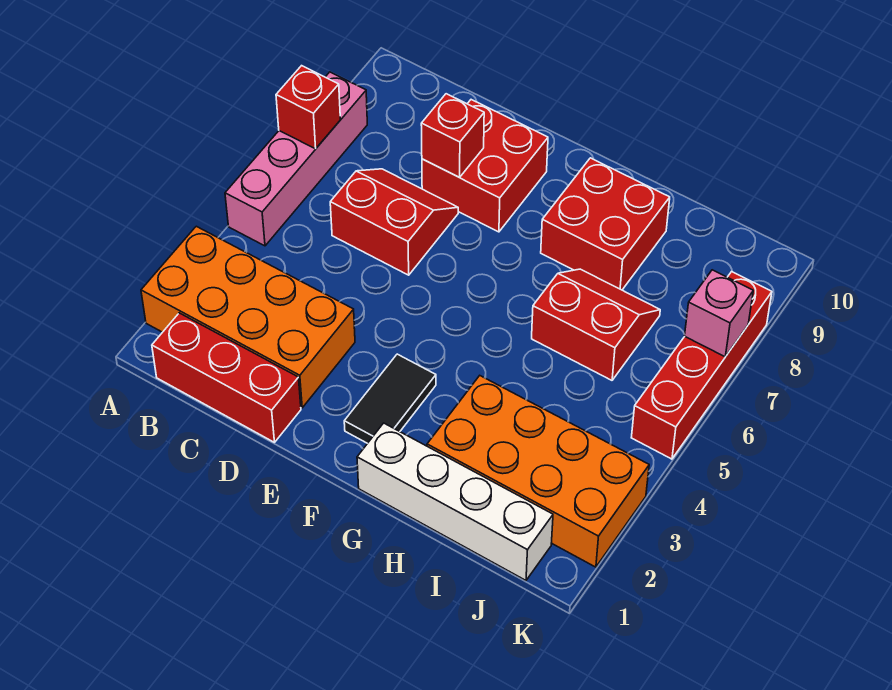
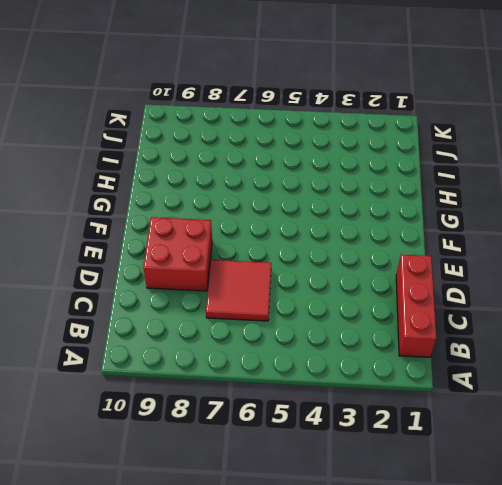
red 2x2 tile [206,260,271,321] -> red 2x2 slope [330,169,458,275]
none -> orange 2x4 brick [141,226,355,408]
none -> pink 1x4 brick [225,72,367,246]
none -> black 1x2 tile [344,354,436,443]

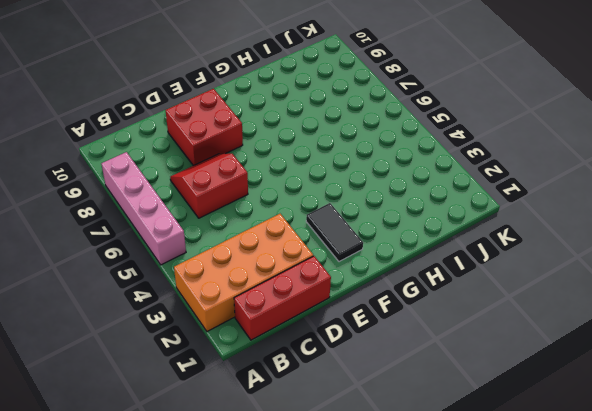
none -> white 1x4 brick [357,423,553,580]
none -> red 2x2 brick [541,158,670,290]
none -> orange 2x4 brick [427,376,649,567]

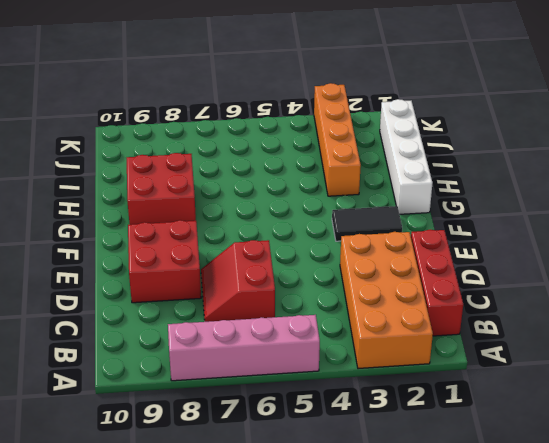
orange 1x4 brick [314,83,361,196] -> orange 2x4 brick [427,376,649,567]
none -> red 2x2 slope [532,269,660,380]
none -> red 1x4 brick [631,272,772,459]
none -> red 1x1 brick [276,66,340,149]

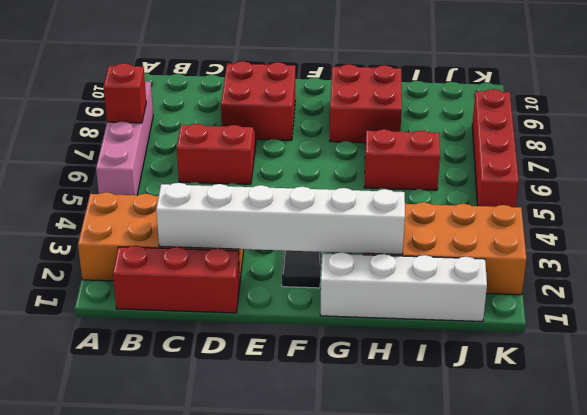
white 1x6 brick [156,183,405,254] -> none
none -> red 1x1 brick [421,94,484,177]
none -> pink 1x1 brick [685,270,753,357]

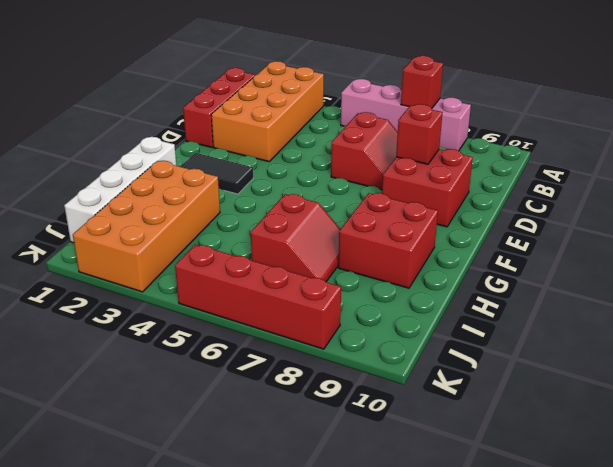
none -> pink 1x1 brick [685,270,753,357]

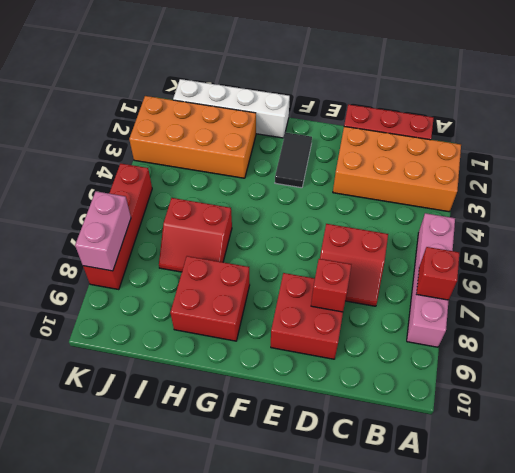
pink 1x2 brick [75,191,131,271] -> pink 1x1 brick [685,270,753,357]

